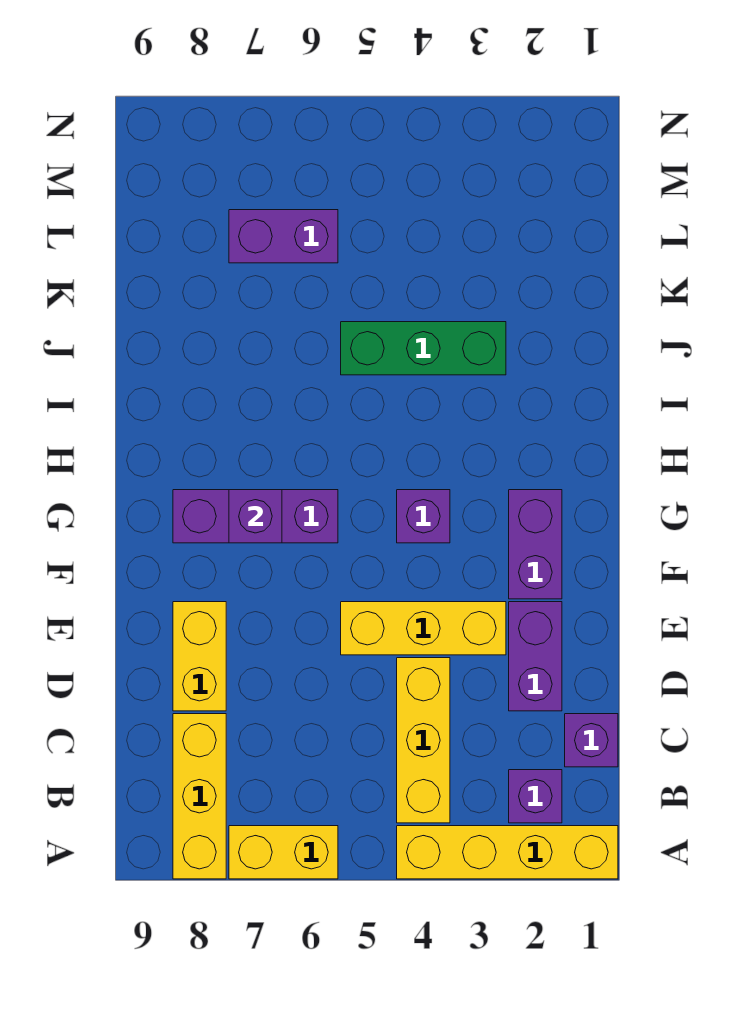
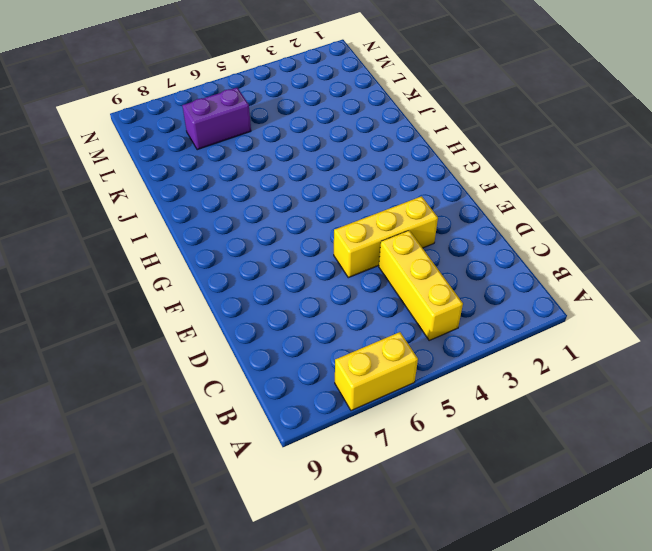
none -> yellow 1x4 brick [397,826,618,879]
none -> yellow 1x3 brick [173,714,226,879]
none -> purple 1x1 brick [509,770,562,823]

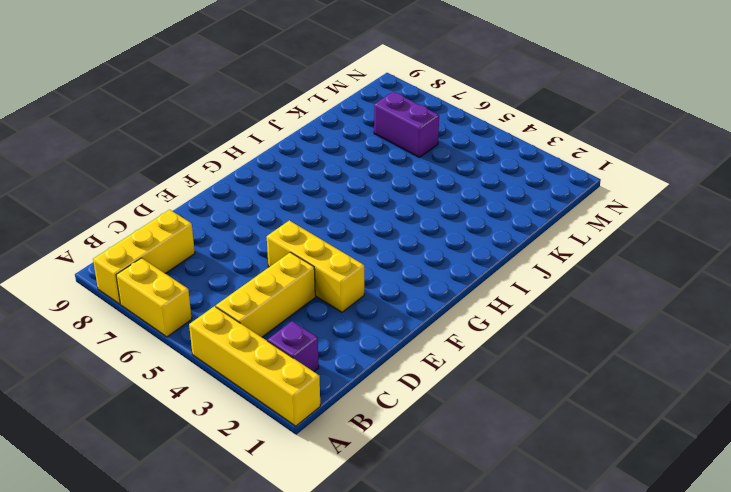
none -> purple 1x1 brick [565,714,618,767]
none -> purple 1x2 brick [509,602,562,711]
none -> yellow 1x2 brick [173,602,226,711]

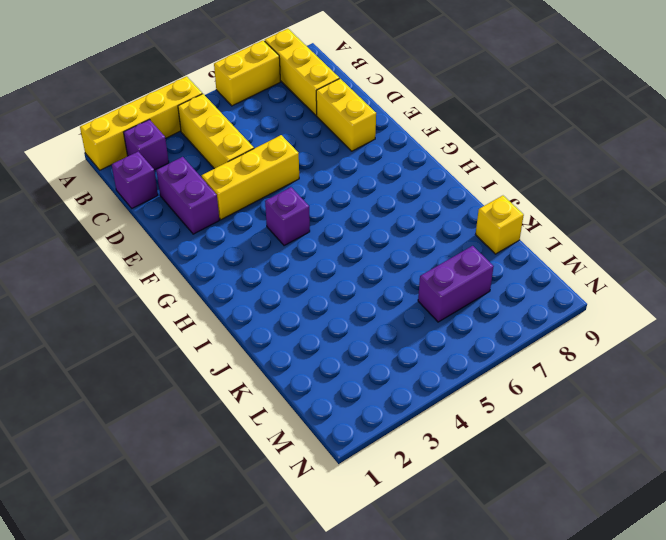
yellow 1x1 brick [476,196,524,254] -> none
none -> purple 1x2 brick [509,490,562,599]
none -> purple 1x3 brick [173,490,338,543]
none -> green 1x3 brick [341,322,506,375]

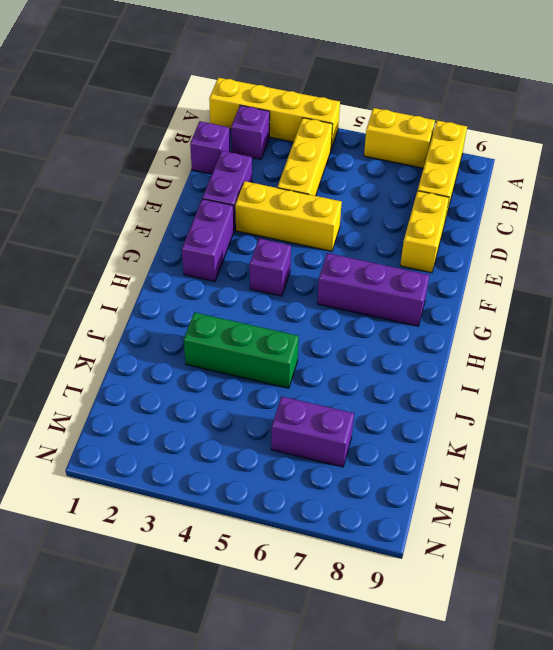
none -> purple 1x1 brick [229,490,282,543]

